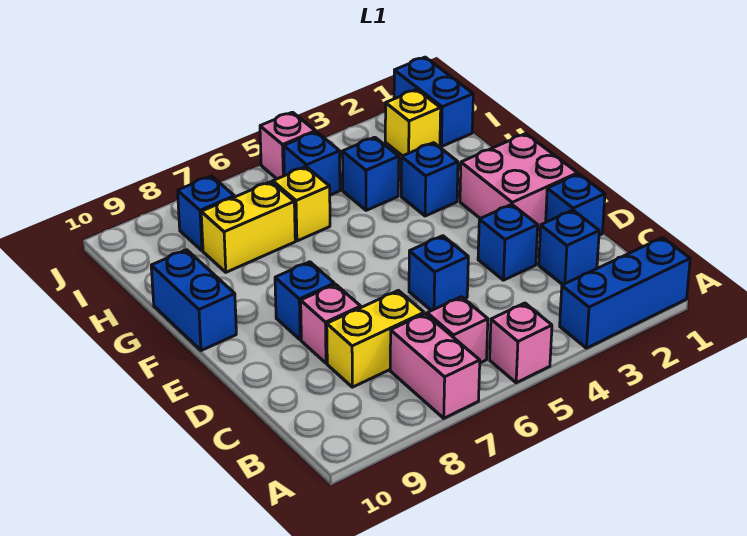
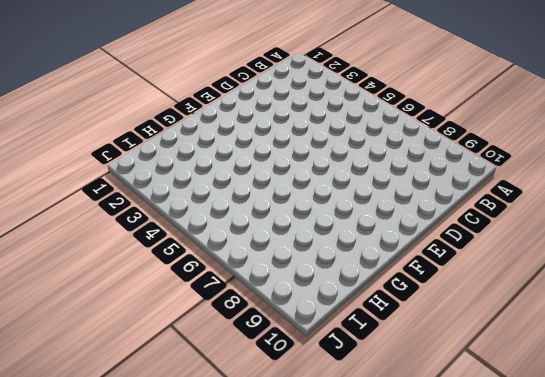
none -> blue 1x3 brick [560,238,690,348]
none -> pink 1x1 brick [490,303,552,383]
none -> pink 1x2 brick [390,314,480,418]

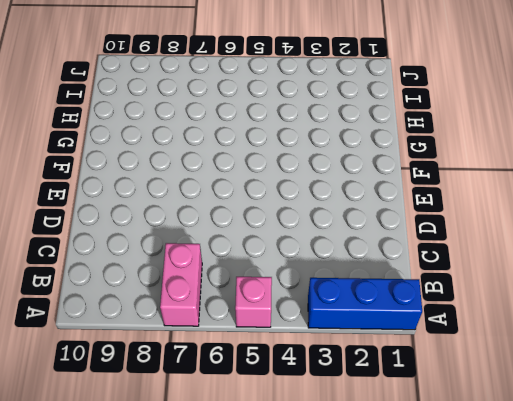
none -> pink 1x1 brick [427,297,488,363]
none -> blue 1x1 brick [539,210,599,285]
none -> yellow 1x2 brick [327,291,424,387]

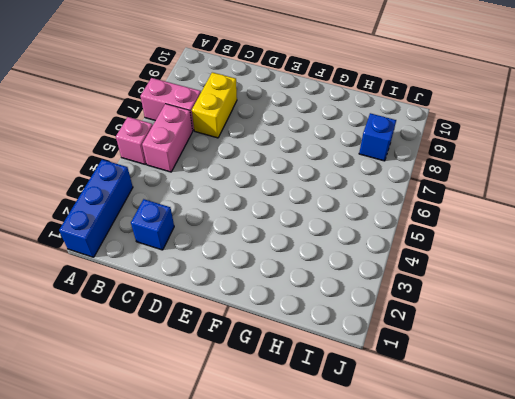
pink 1x2 brick [142,104,193,172] -> pink 1x1 brick [427,297,488,363]
none -> blue 1x1 brick [546,174,605,235]
none -> blue 1x1 brick [478,204,538,280]
none -> blue 1x1 brick [409,236,468,311]

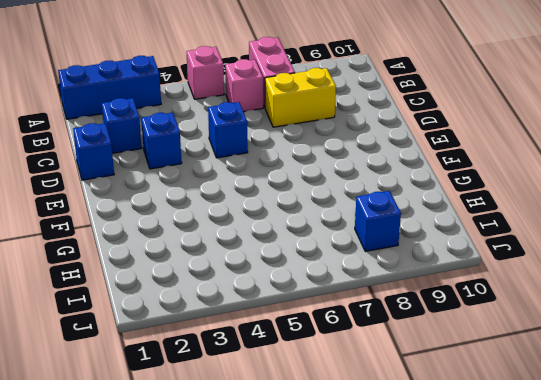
none -> pink 1x1 brick [301,284,361,363]
none -> pink 2x2 brick [460,134,578,231]
none -> blue 1x1 brick [275,262,334,340]

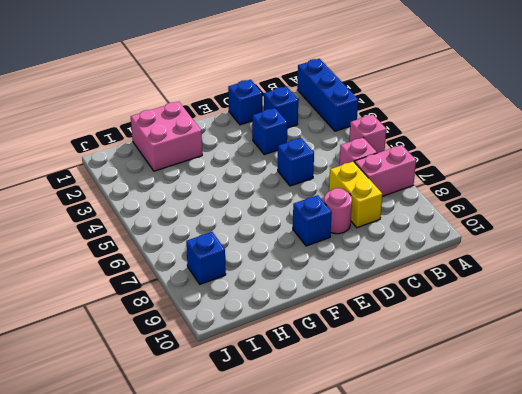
pink 1x1 round brick [324,188,352,234] -> pink 1x1 brick [301,284,361,363]
pink 2x2 brick [131,102,202,171] -> pink 2x2 brick moved to [460,134,578,231]
none -> blue 1x2 brick [151,250,236,351]
none -> blue 1x1 brick [401,143,458,216]
none -> blue 1x1 brick [342,137,399,210]

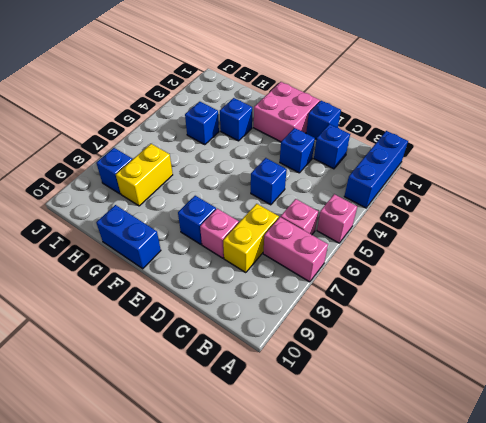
none -> yellow 1x1 brick [273,167,330,241]
none -> blue 1x2 brick [394,57,473,147]
none -> yellow 1x1 brick [385,90,441,156]

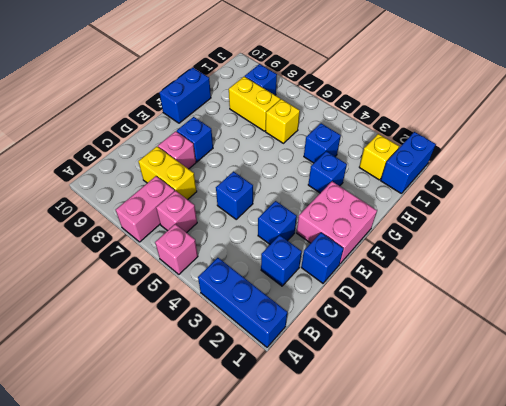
none -> blue 1x1 brick [284,132,340,195]
none -> pink 1x1 brick [260,112,315,179]

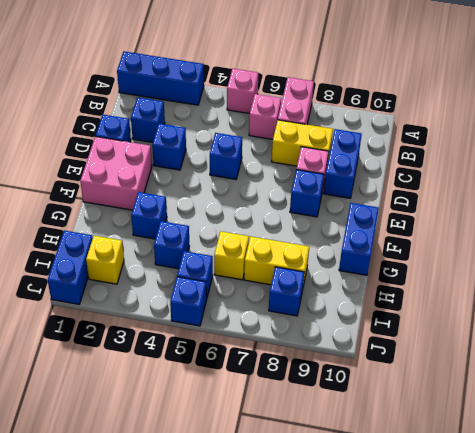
blue 1x2 brick [323,129,362,198] -> none
blue 1x1 brick [170,277,206,326] -> pink 1x1 brick [260,112,315,179]

